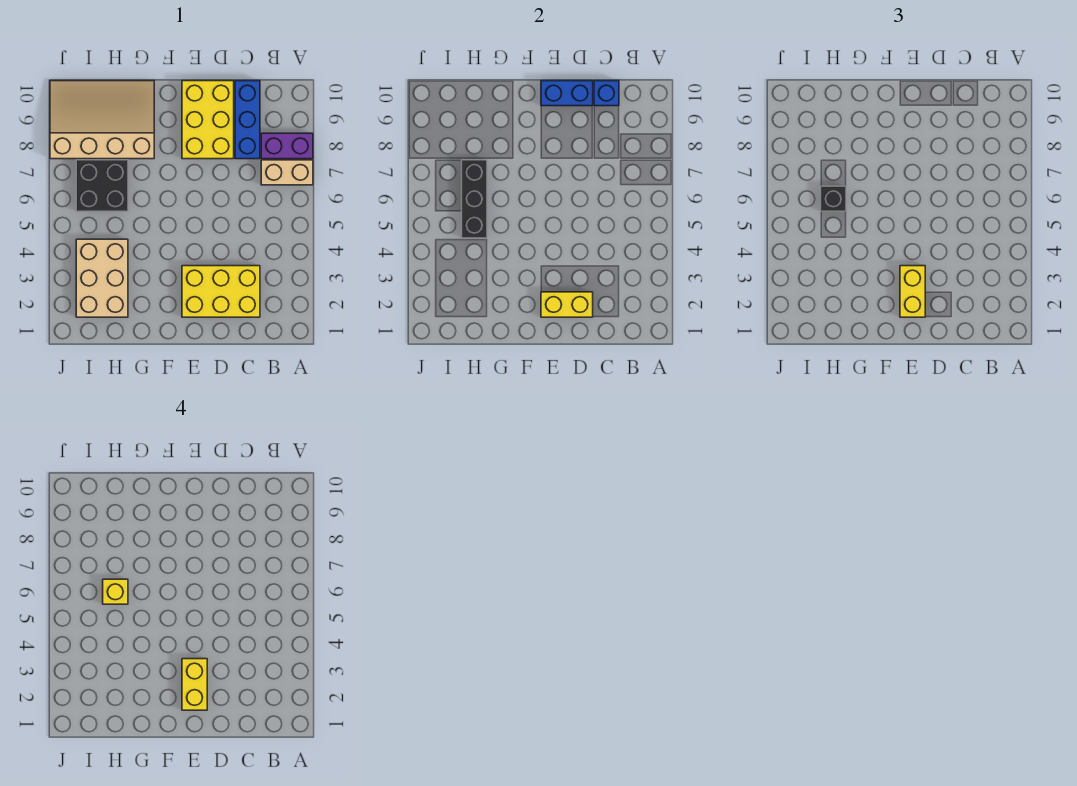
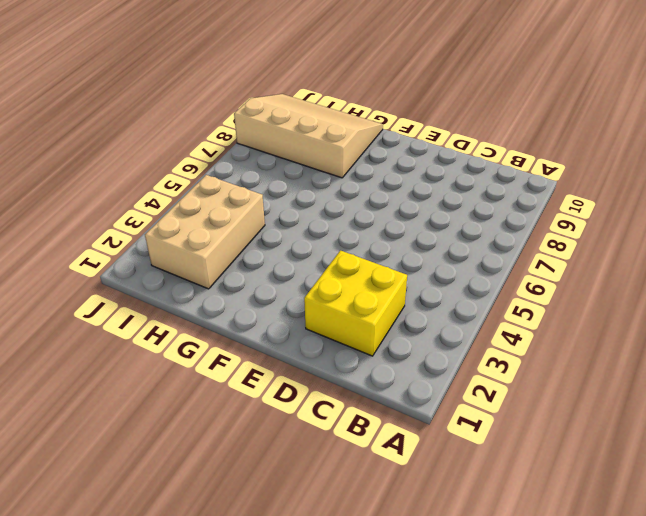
yellow 2x2 brick [304,251,407,356] -> yellow 2x3 brick [182,266,260,317]
none -> tan 1x2 brick [261,160,313,185]
none -> purple 1x2 brick [261,133,313,159]
none -> blue 1x3 brick [235,81,260,159]

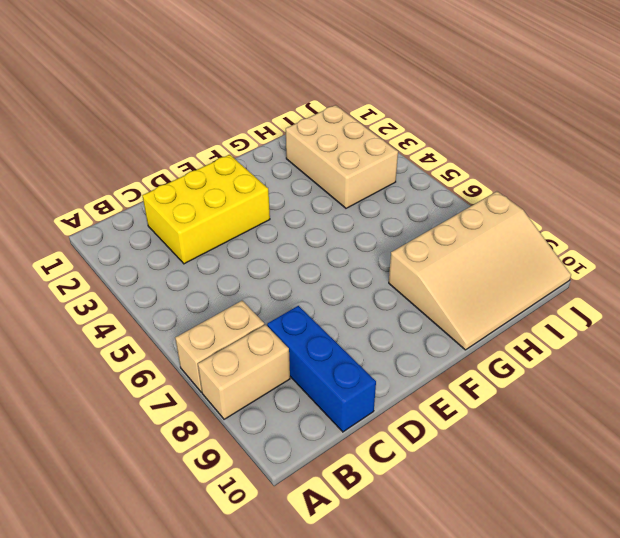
tan 1x2 brick [198,325,290,419] -> purple 1x2 brick [261,133,313,159]
none -> yellow 2x3 brick [182,81,234,159]
none -> black 2x2 brick [76,160,128,211]
none -> blue 1x1 brick [594,81,619,106]

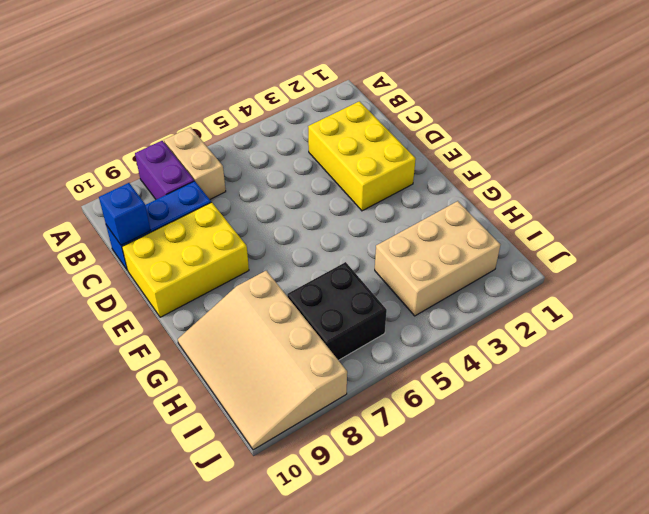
none -> yellow 1x2 brick [541,292,593,317]
none -> blue 1x2 brick [541,81,593,106]
none -> black 1x3 brick [462,160,487,238]

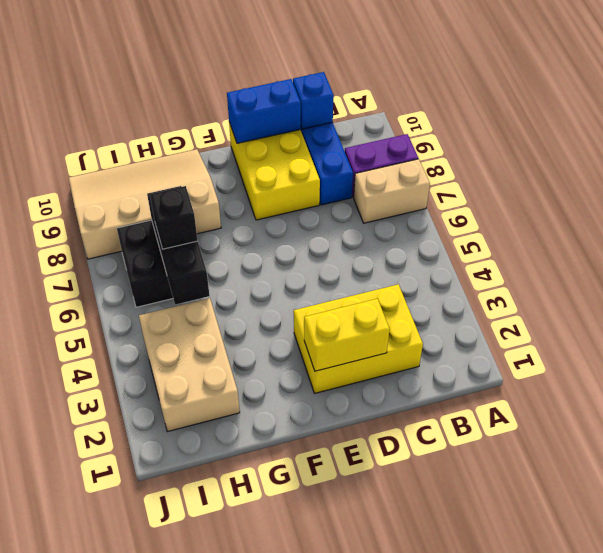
none -> yellow 1x2 brick [900,266,925,317]
none -> yellow 1x2 brick [182,659,207,710]
none -> yellow 1x1 brick [103,579,128,604]

